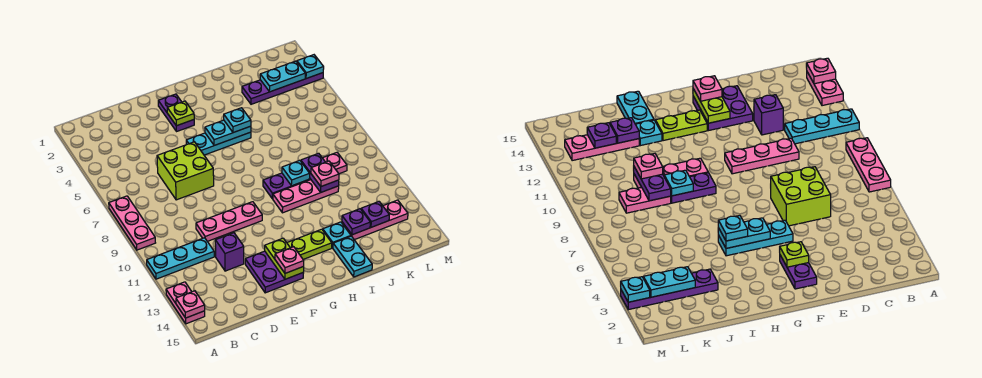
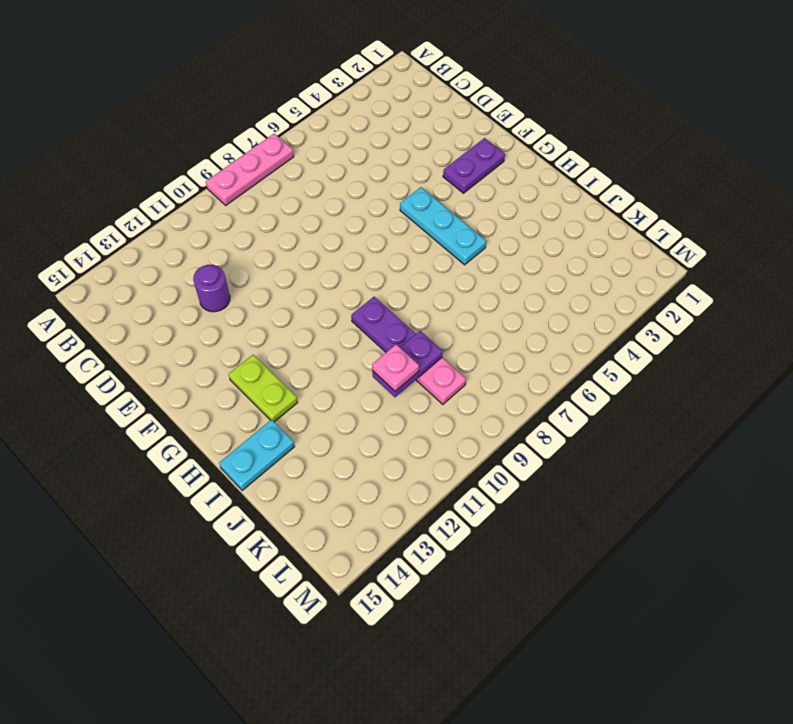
purple 1x1 round brick [193,265,230,312] -> purple 1x1 brick [215,233,244,271]
none -> cyan 1x3 plate [147,238,214,279]
none -> pink 1x2 plate [166,282,205,324]
none -> lime 2x2 brick [157,142,214,200]
none -> pink 1x3 plate [196,202,262,241]

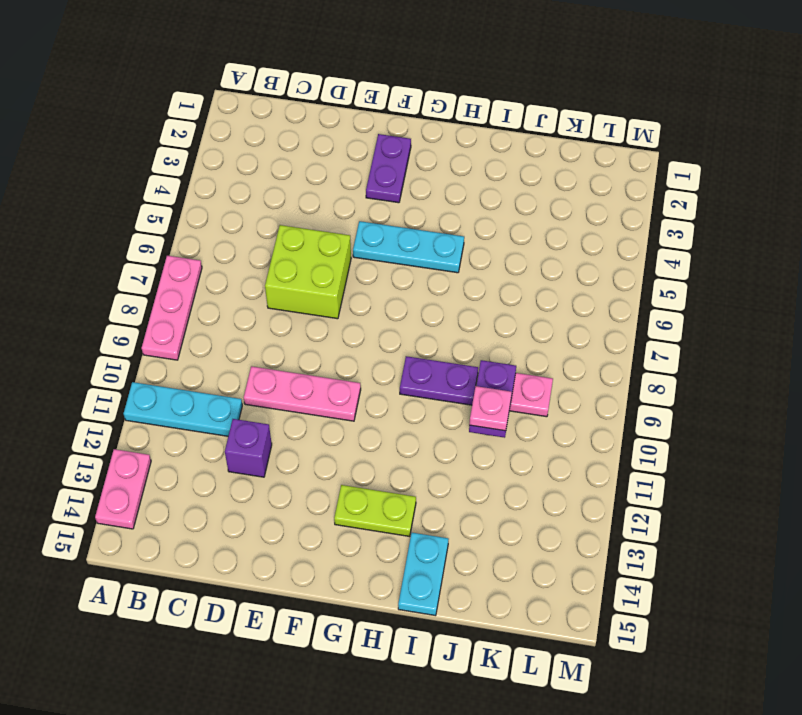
none -> purple 2x2 plate [245,251,304,293]
none -> pink 1x3 plate [273,180,339,213]
none -> cyan 1x1 plate [323,222,351,248]
none -> purple 1x4 plate [242,73,323,104]

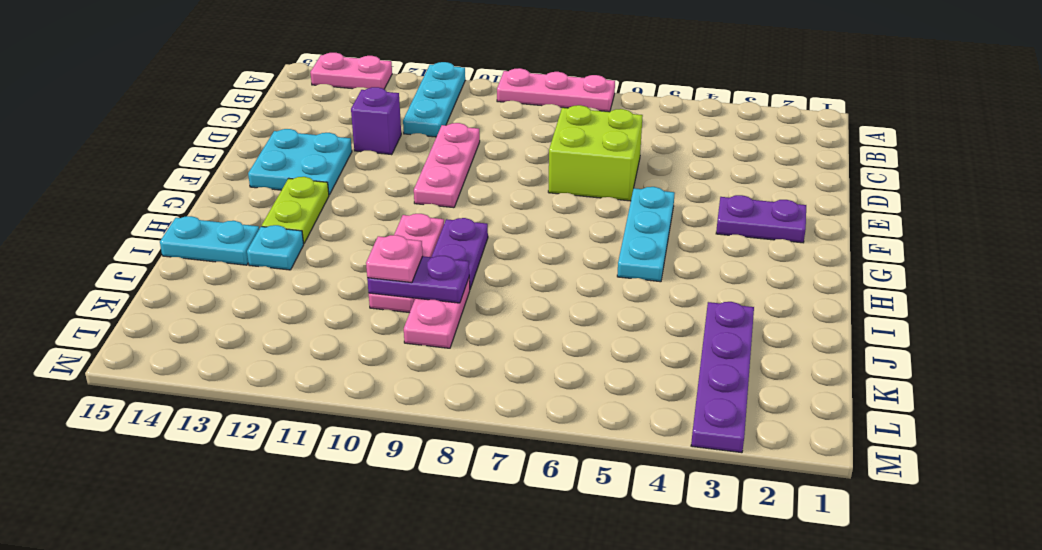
cyan 2x2 plate [248,129,352,195] -> purple 2x2 plate [245,251,304,293]
none -> pink 1x3 plate [342,200,408,240]
none -> pink 1x1 plate [176,291,205,318]
none -> lime 1x1 plate [167,101,194,126]
none -> lime 1x2 plate [265,238,304,279]

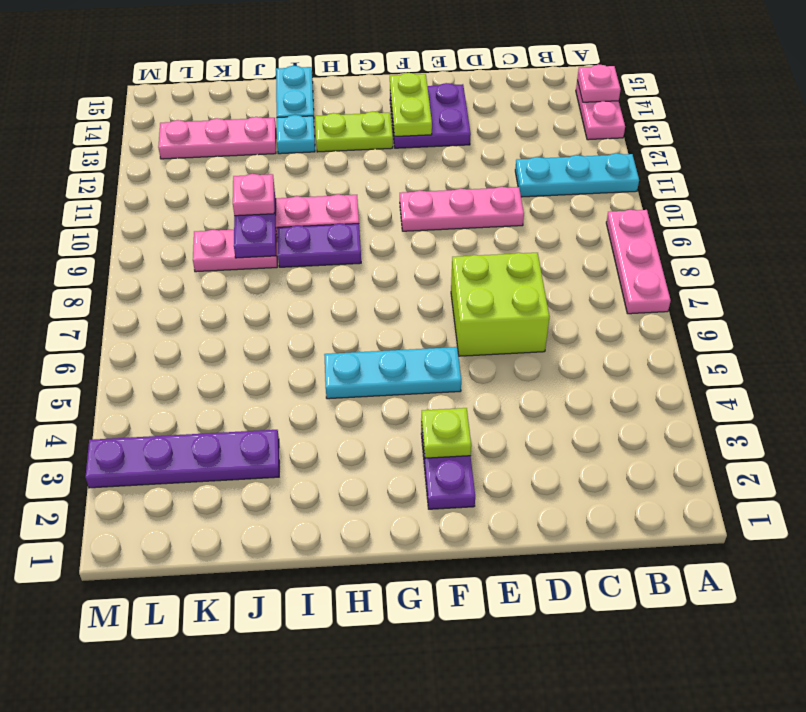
none -> purple 1x1 brick [215,233,244,271]
none -> cyan 1x2 plate [205,120,251,145]
none -> cyan 1x1 plate [282,160,310,186]
none -> purple 1x1 plate [342,209,370,235]

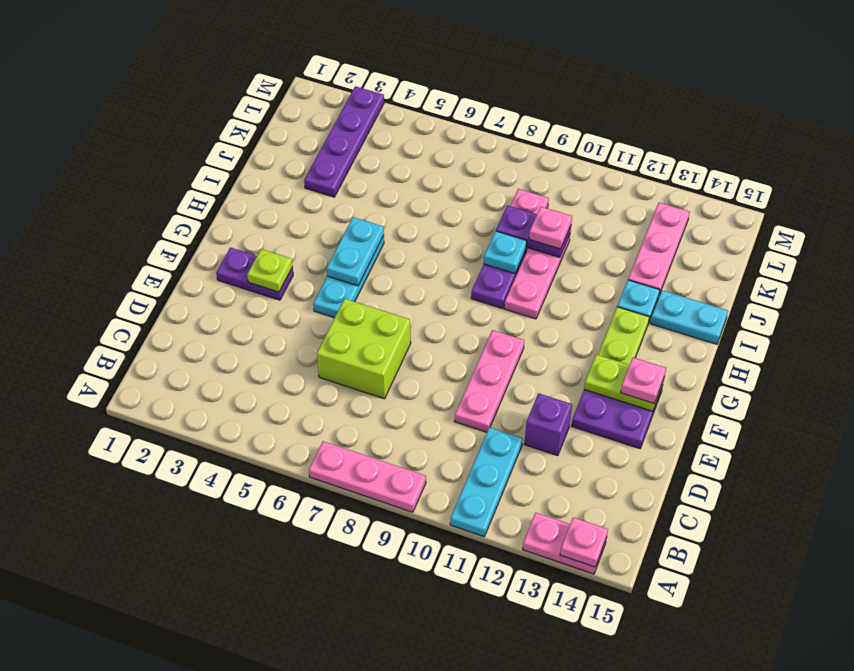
none -> purple 1x1 plate [342,209,370,235]
none -> cyan 1x2 plate [260,61,305,92]
none -> purple 1x1 plate [361,202,389,227]
none -> cyan 1x1 plate [297,55,324,79]

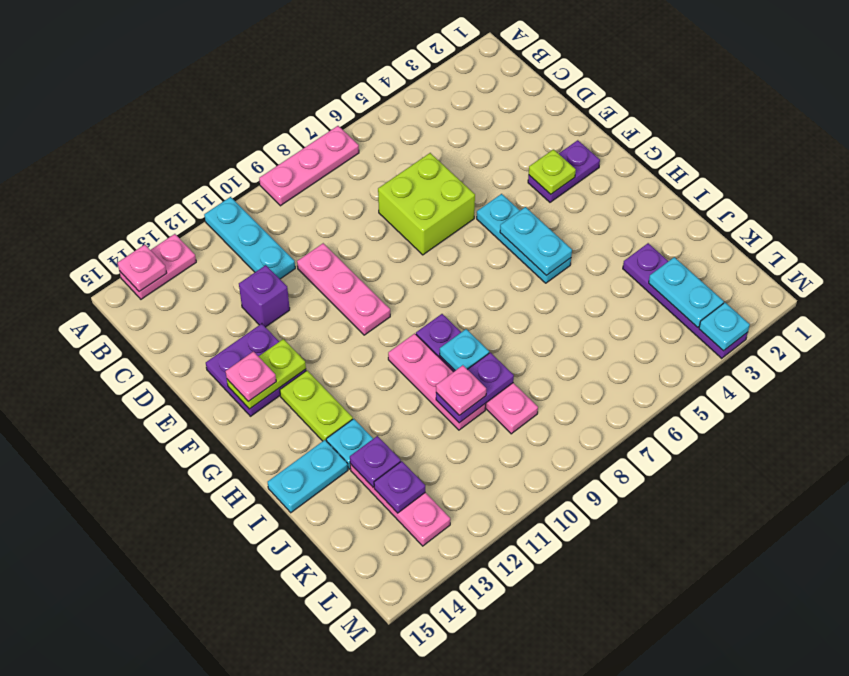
none -> cyan 1x1 plate [224,108,251,133]

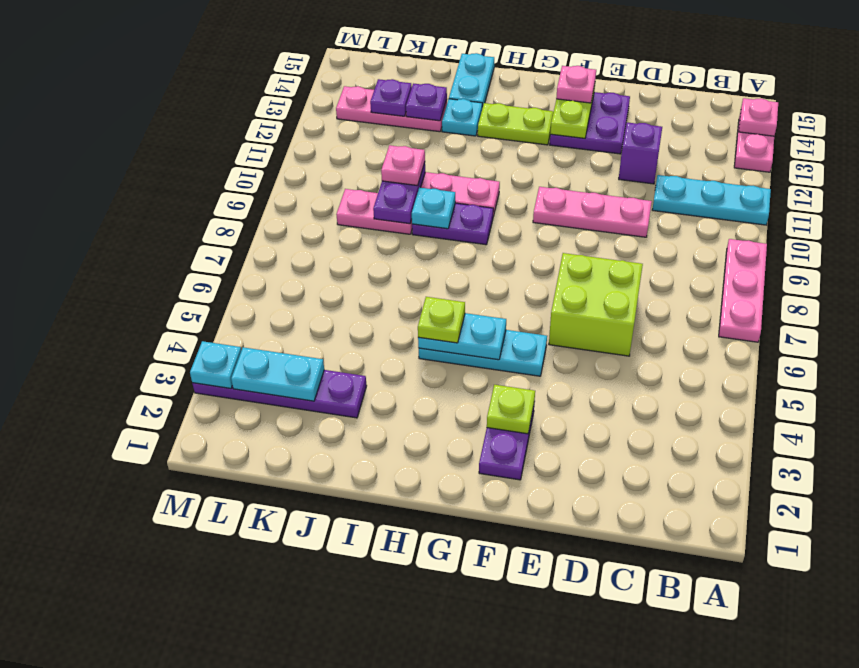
lime 1x1 plate [418,297,465,343] -> cyan 1x1 plate [224,108,251,133]

